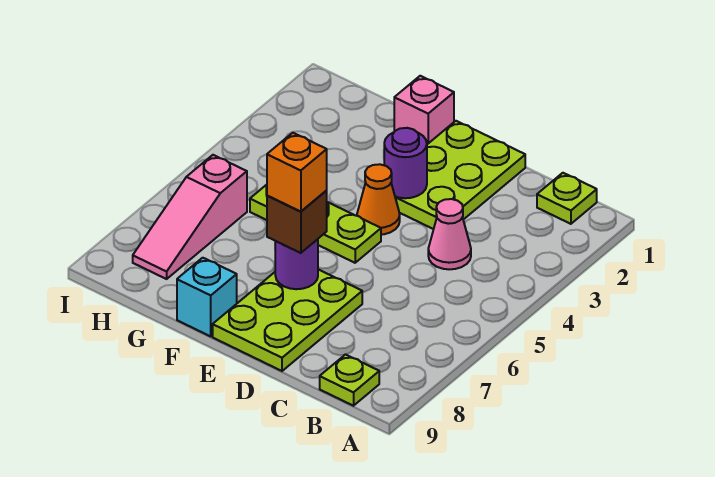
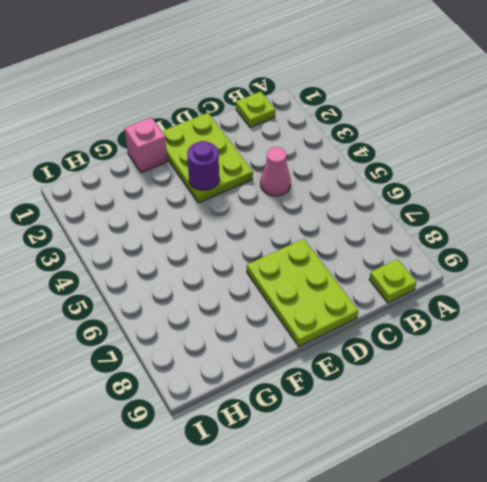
none -> orange 1x1 cone [357,164,400,235]
none -> lime 1x3 plate [250,185,381,263]
none -> cyan 1x1 brick [177,258,237,336]

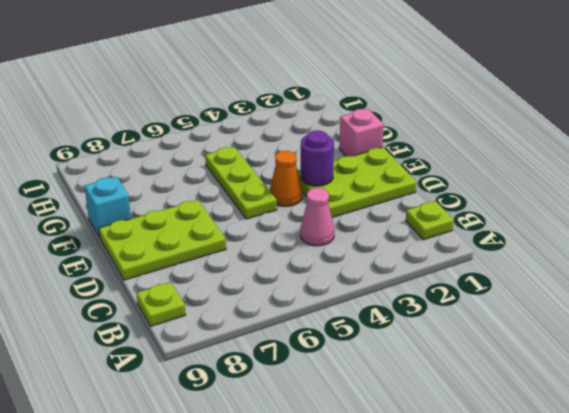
none -> pink 1x3 slope [133,155,247,279]
none -> purple 1x1 round brick [275,239,318,289]
none -> brown 1x1 brick [267,191,327,253]

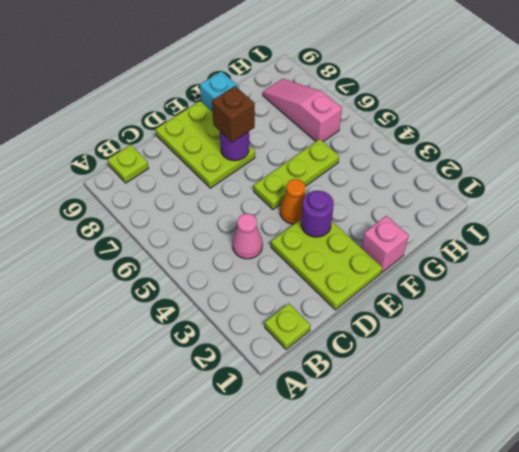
none -> orange 1x1 brick [267,133,327,212]

